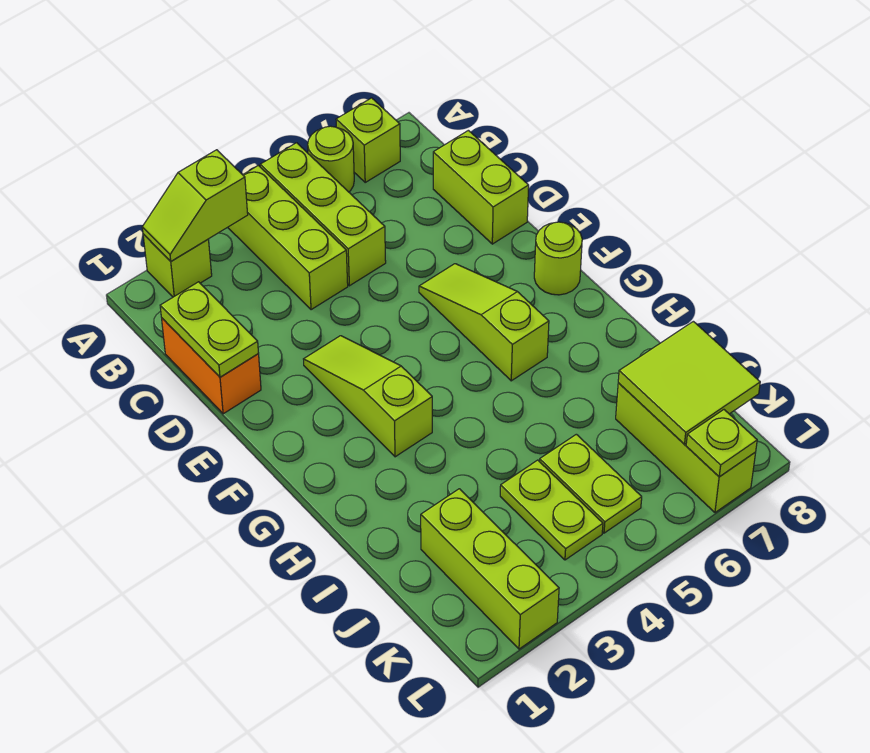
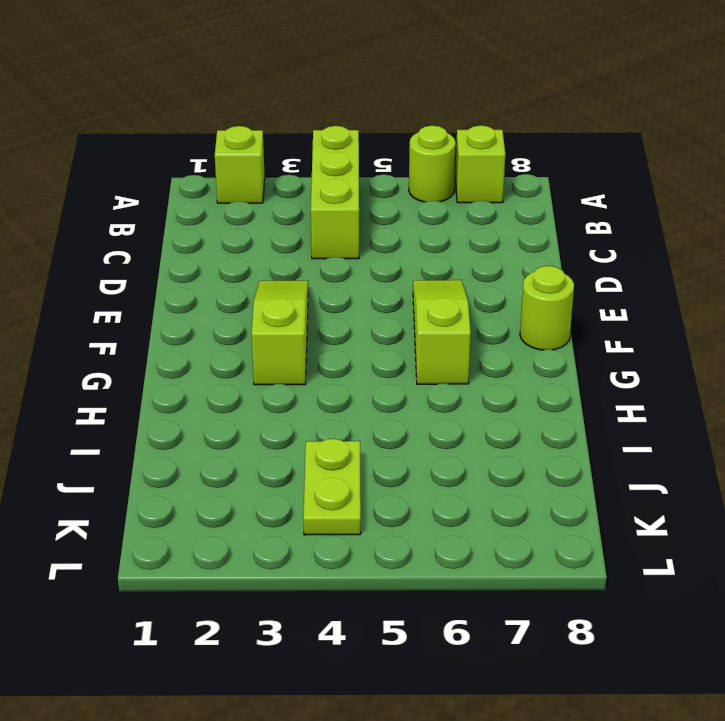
none -> lime 1x3 brick [260,143,386,286]
none -> orange 1x2 brick [162,318,261,414]
none -> lime 1x2 brick [433,130,529,244]

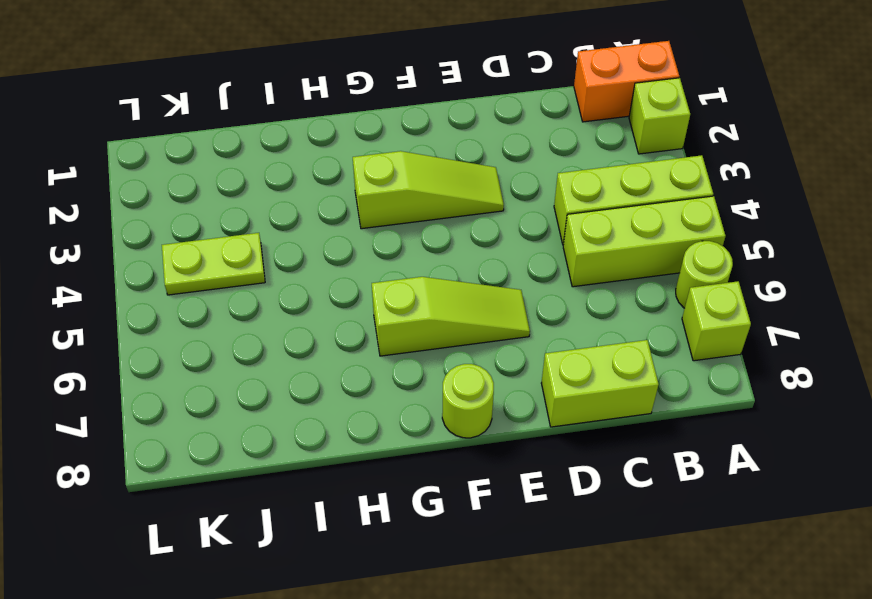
orange 1x2 brick [574,41,679,122] -> orange 1x2 brick moved to [162,318,261,414]
none -> lime 1x3 brick [421,489,559,649]
none -> lime 1x2 plate [540,434,642,533]
none -> lime 1x3 brick [616,383,756,513]

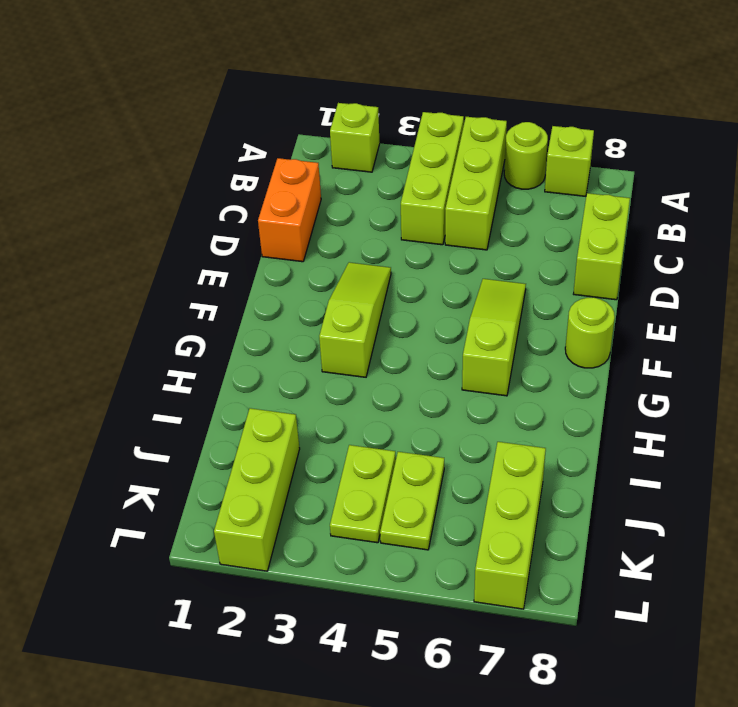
none -> lime 1x2 slope [142,150,248,261]
none -> lime 1x2 plate [160,282,258,377]
none -> lime 2x2 tile [618,321,760,444]

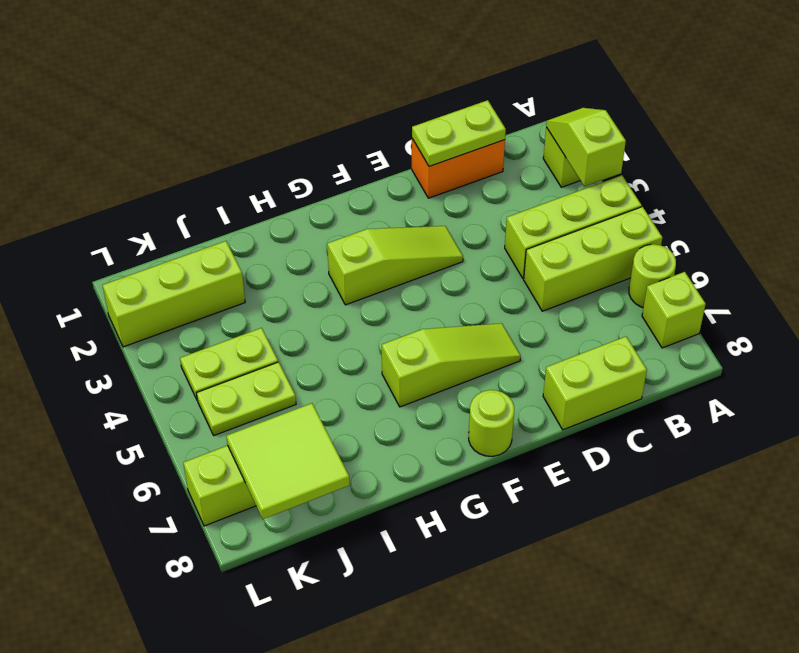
none -> lime 1x1 plate [686,410,757,477]

